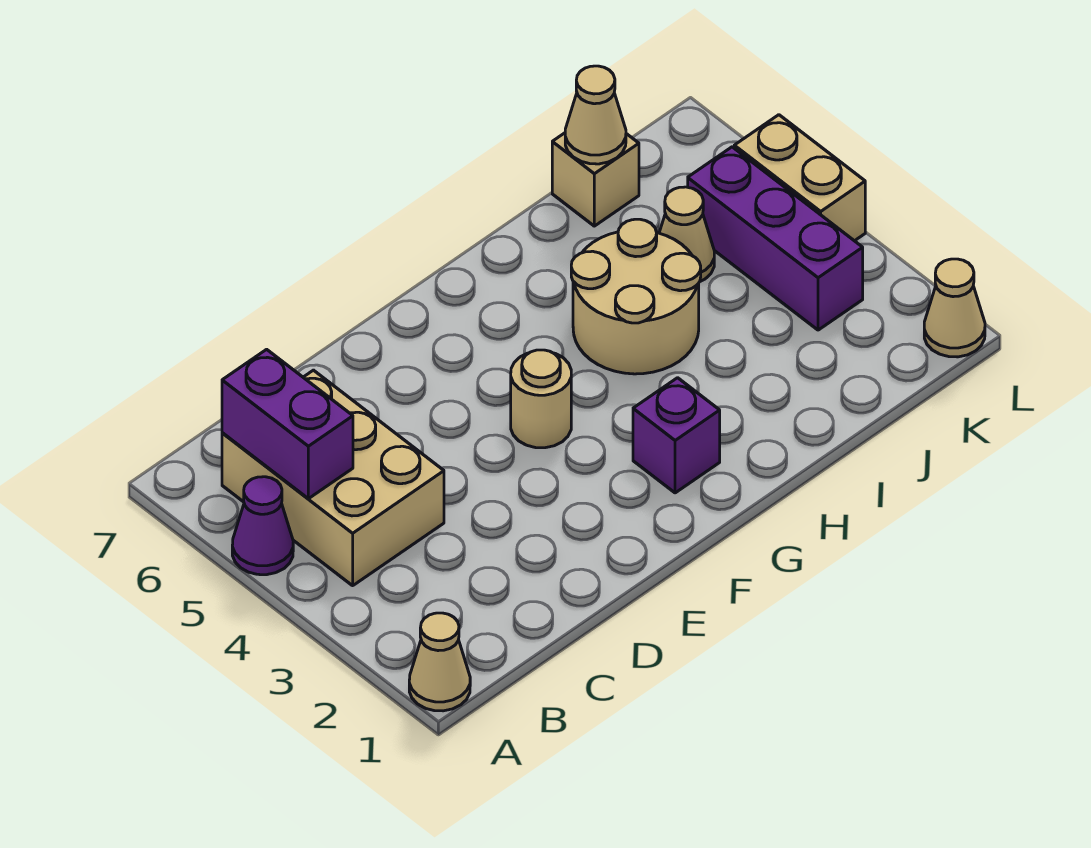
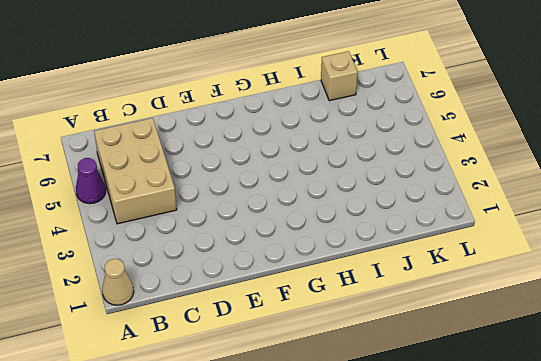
none -> tan 1x1 round brick [511,350,571,448]
none -> purple 1x1 brick [633,378,720,493]
none -> tan 2x2 round brick [571,219,701,374]

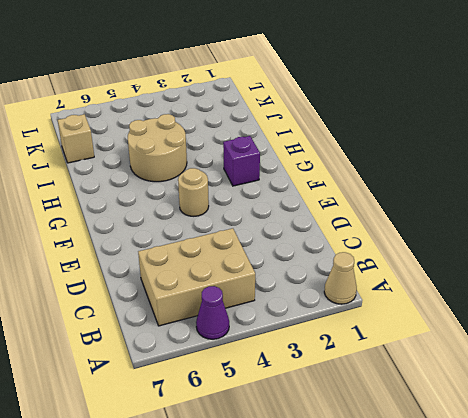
none -> tan 1x1 cone [659,187,714,281]
none -> purple 1x3 brick [688,147,863,330]
none -> tan 1x1 cone [924,259,985,357]

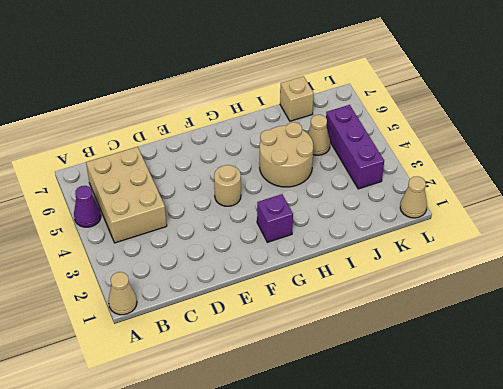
none -> tan 1x2 brick [734,115,865,241]
none -> purple 1x2 brick [222,349,353,499]
none -> tan 1x1 cone [565,66,626,164]

